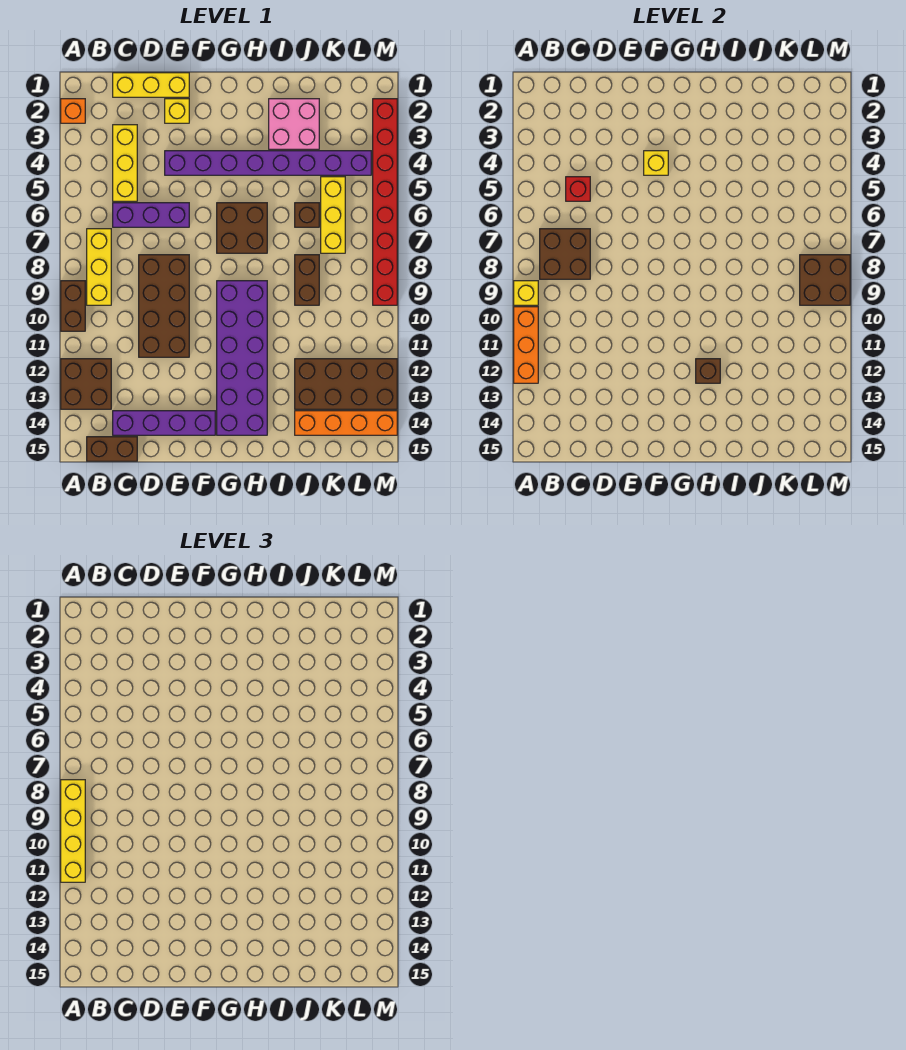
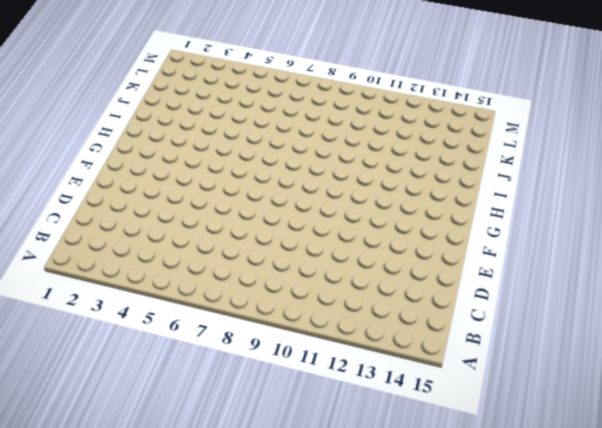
none -> orange 1x1 brick [61,99,85,123]
none -> brown 1x2 brick [61,281,85,331]
none -> brown 2x2 brick [61,359,111,409]

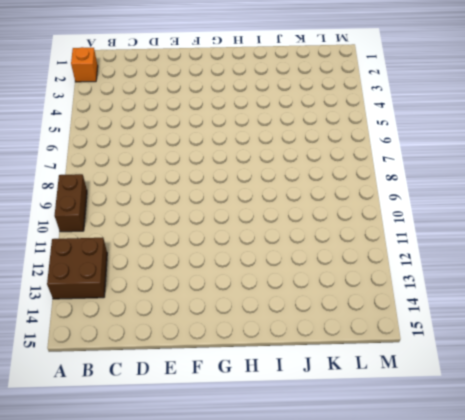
none -> yellow 1x3 brick [87,229,111,305]
none -> brown 1x2 brick [87,437,137,461]
none -> yellow 1x3 brick [113,73,189,97]

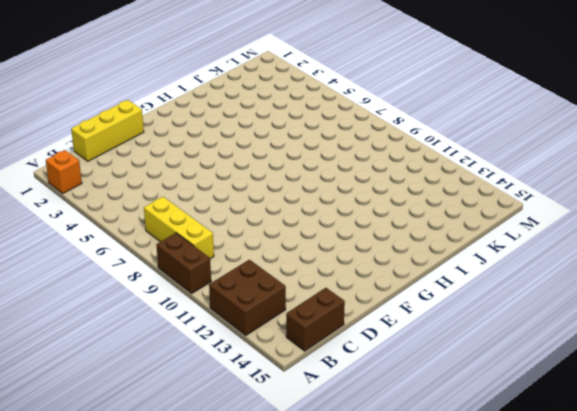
none -> yellow 1x3 brick [113,125,137,201]
none -> purple 1x3 brick [113,203,189,227]
none -> purple 1x4 brick [113,411,215,435]

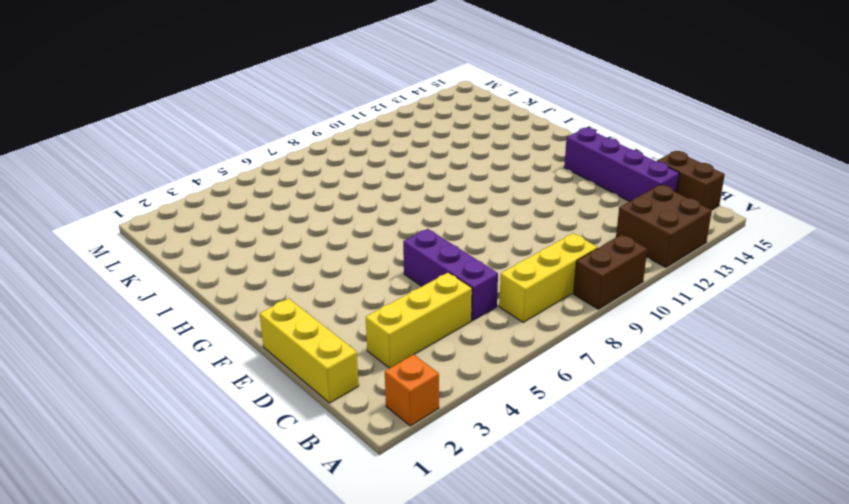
none -> brown 2x4 brick [139,255,189,357]
none -> yellow 1x1 brick [165,99,189,123]
none -> purple 1x8 brick [165,151,371,175]

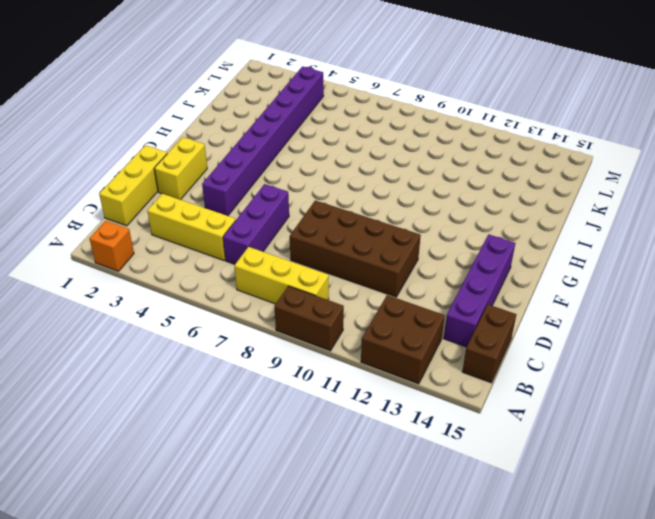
yellow 1x2 brick [154,137,207,200] -> yellow 1x1 brick [165,99,189,123]
none -> brown 2x2 brick [217,203,267,253]
none -> purple 2x6 brick [217,281,267,435]
none -> pink 2x2 brick [269,99,319,149]

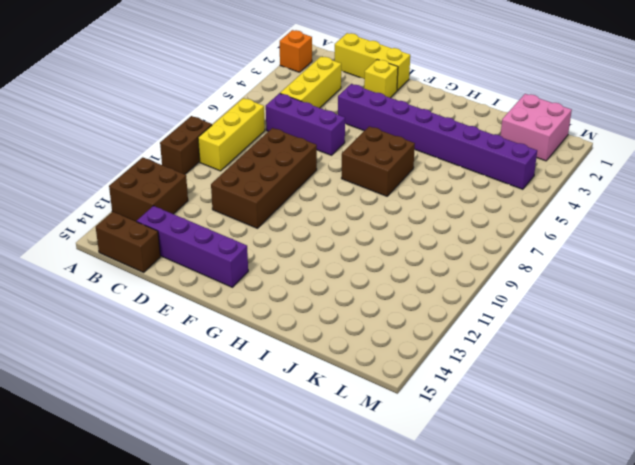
pink 2x2 brick [500,94,572,161] -> pink 2x2 brick moved to [269,99,319,149]
none -> purple 2x6 brick [217,281,267,435]
none -> brown 1x1 brick [295,203,319,227]
none -> brown 1x2 brick [295,255,319,305]

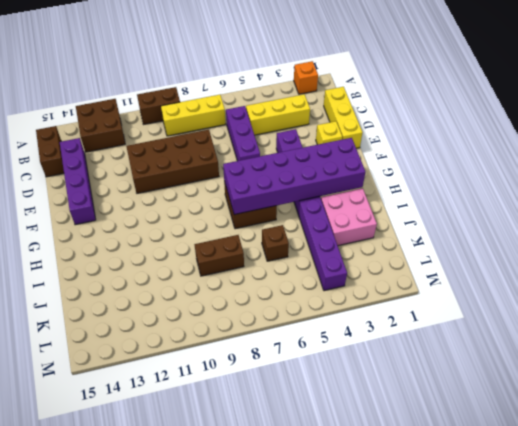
purple 2x6 brick [223,138,365,215] -> purple 2x6 brick moved to [217,281,267,435]
none -> brown 2x4 brick [295,359,397,409]
none -> orange 1x4 brick [295,411,397,435]
none -> yellow 1x3 brick [321,177,345,253]

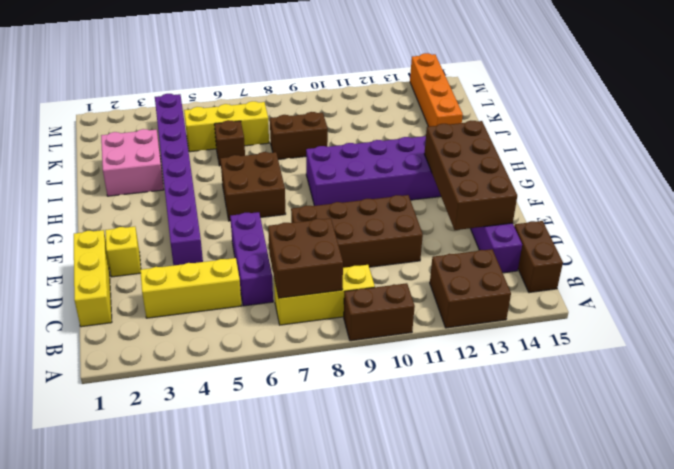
brown 2x4 brick [425,121,517,230] -> brown 2x4 brick moved to [295,359,397,409]
none -> orange 1x1 brick [61,99,85,123]
none -> red 1x8 brick [373,99,397,305]
none -> yellow 1x1 brick [514,281,538,305]

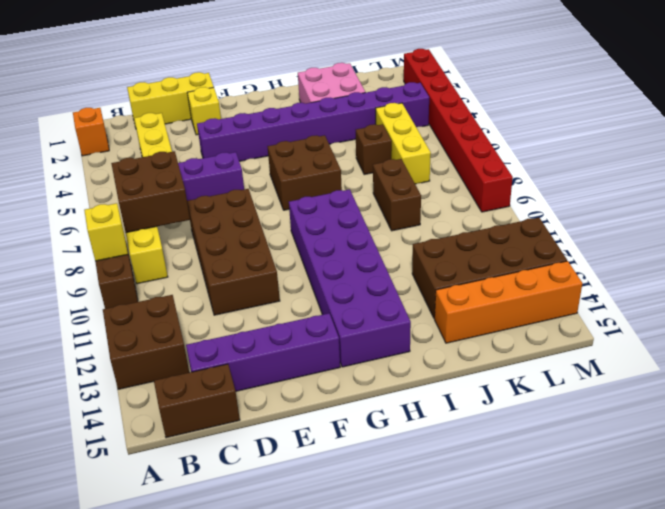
none -> orange 1x3 brick [514,307,538,383]
none -> red 1x1 brick [566,177,590,201]
none -> yellow 1x1 brick [644,151,668,175]

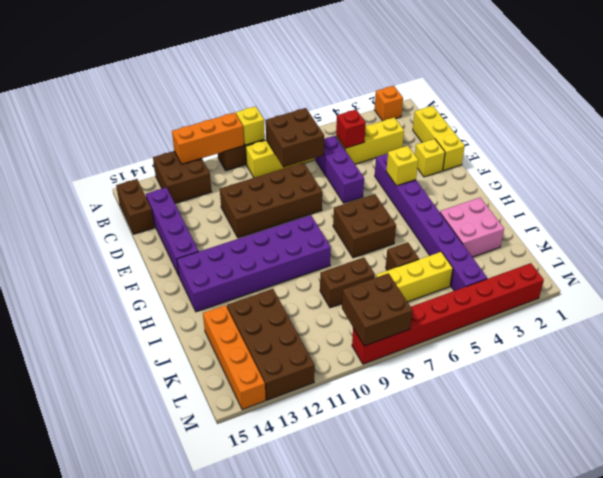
none -> brown 1x1 brick [696,359,720,383]
none -> yellow 1x4 brick [61,780,85,882]

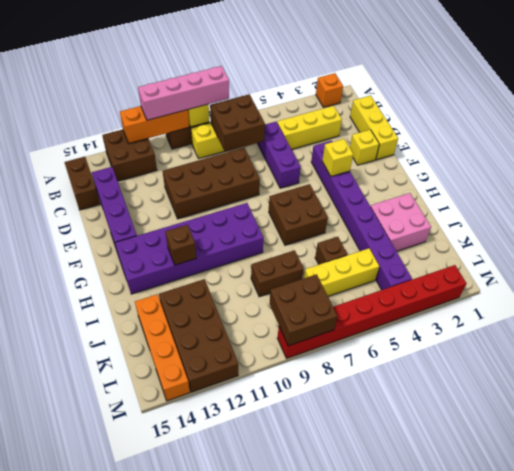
pink 1x4 brick [138,66,229,120] -> yellow 1x4 brick [61,780,85,882]
none -> red 1x1 brick [566,177,590,201]

